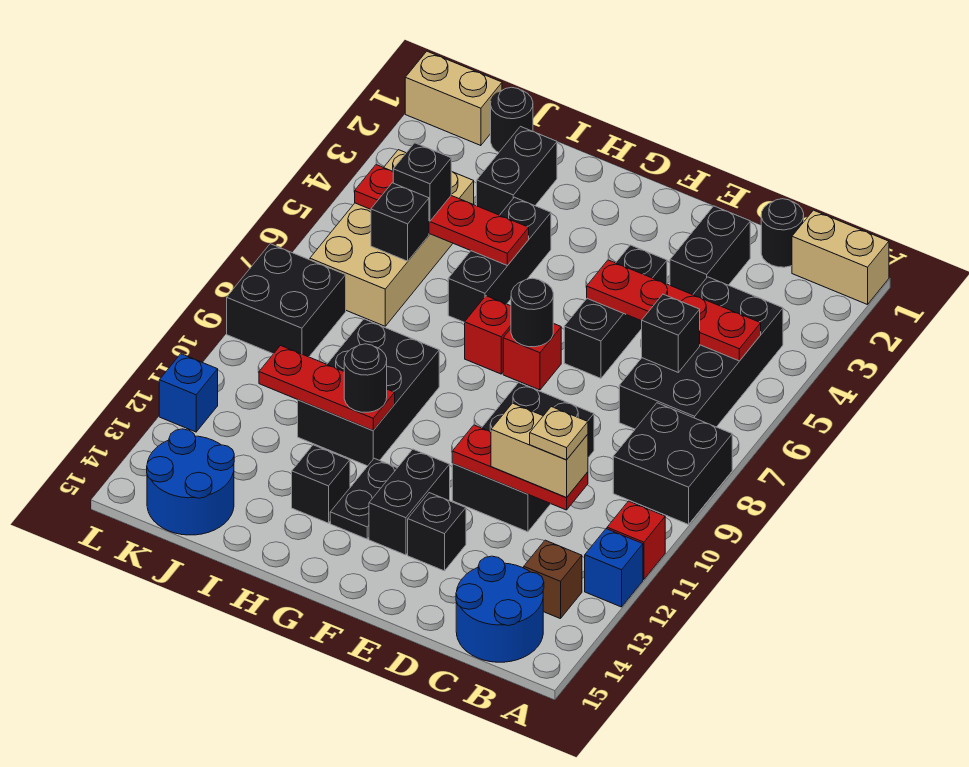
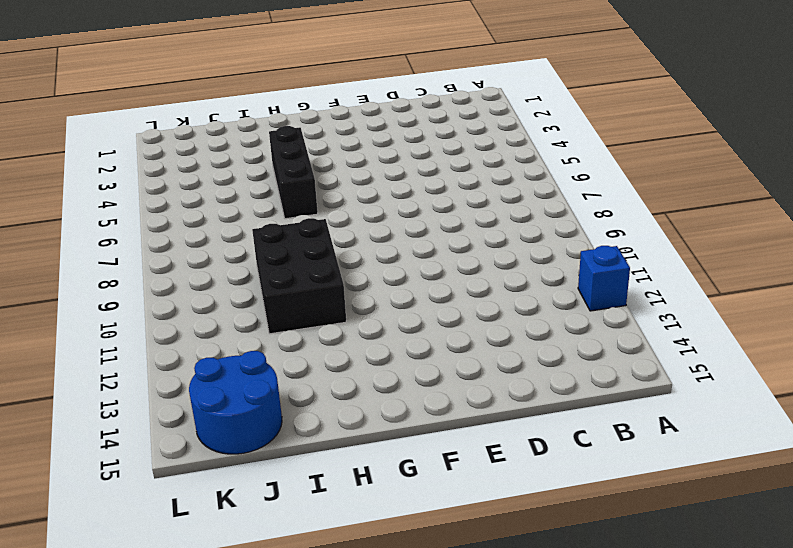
none -> tan 1x2 brick [792,210,889,305]
none -> black 2x2 brick [613,403,732,524]
none -> red 1x1 brick [607,501,665,579]
none -> black 2x4 brick [619,277,783,429]

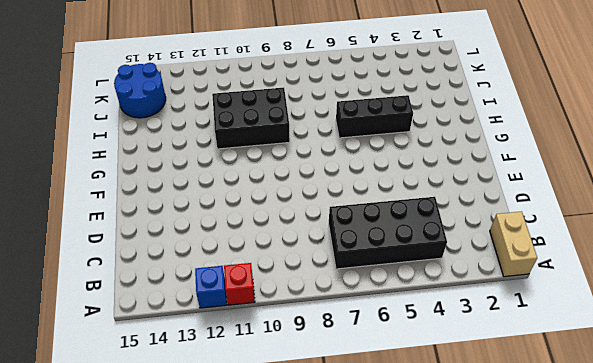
none -> black 2x2 brick [613,403,732,524]
none -> brown 1x1 brick [524,540,582,619]
none -> blue 2x2 round brick [456,556,544,662]
none -> black 1x1 round brick [761,199,804,267]

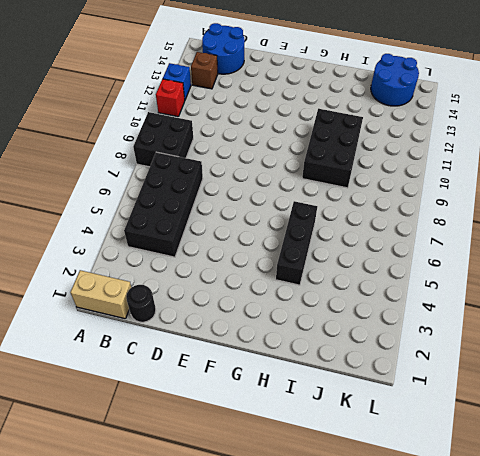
none -> black 1x2 brick [670,206,750,295]
none -> black 2x3 brick [452,383,594,532]
none -> black 1x3 brick [564,245,667,378]
none -> black 1x1 brick [408,493,466,571]

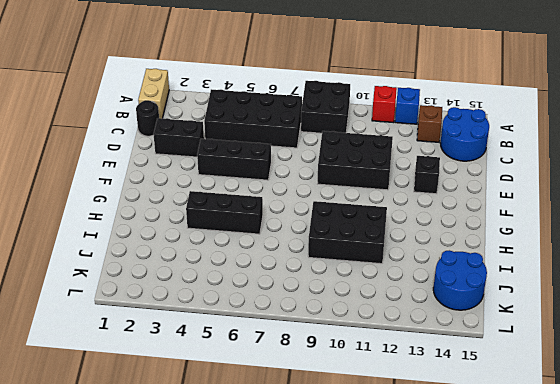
none -> red 1x1 brick [503,323,561,390]
none -> black 1x2 brick [369,449,450,555]
none -> red 1x1 brick [465,296,511,374]
none -> black 1x2 plate [330,458,397,539]

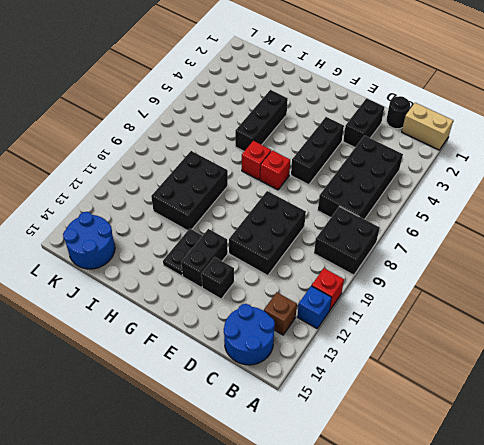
none -> black 1x1 brick [292,445,350,523]
none -> black 1x2 brick [477,127,557,215]
none -> black 1x1 round brick [491,87,533,152]
none -> tan 2x4 brick [310,150,474,326]

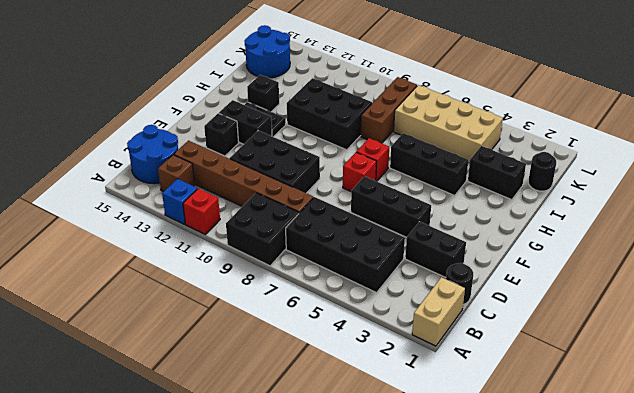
brown 1x6 brick [174,141,313,213] -> none
brown 1x3 brick [361,77,417,143] -> black 2x2 brick [227,244,346,357]
none -> tan 1x2 brick [405,51,502,146]
none -> blue 1x1 brick [159,354,218,432]
none -> red 1x4 plate [587,260,761,361]
none -> black 1x1 brick [642,294,700,372]

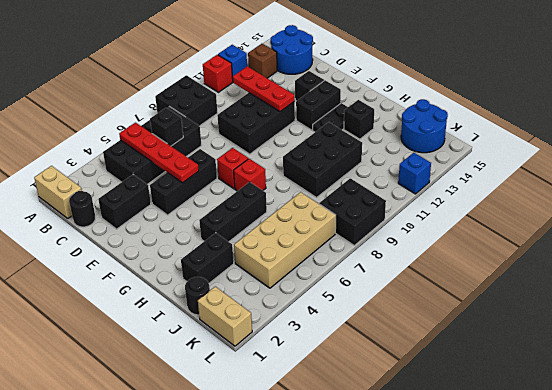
none -> black 1x1 round brick [511,278,553,347]
none -> red 1x4 plate [355,165,529,266]
none -> red 1x3 plate [259,346,395,430]
none -> black 1x1 brick [371,183,429,261]

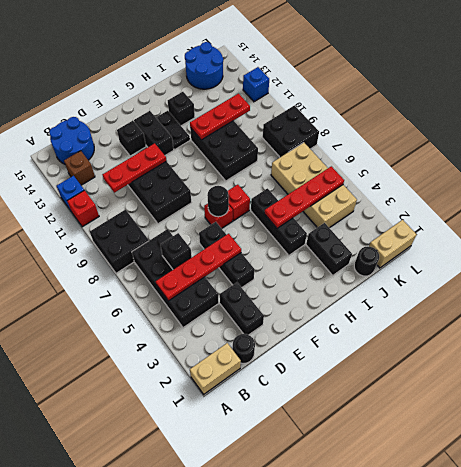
none -> black 1x1 brick [371,183,429,261]
none -> tan 1x2 brick [491,403,588,498]
none -> black 1x1 round brick [344,344,387,412]
none -> black 1x1 brick [393,143,451,221]

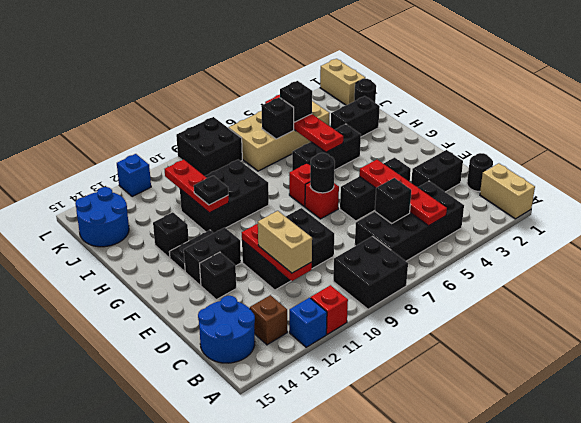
black 1x1 plate [194,176,228,205] -> black 1x1 round brick [344,344,387,412]
none -> tan 1x1 plate [530,407,588,460]

